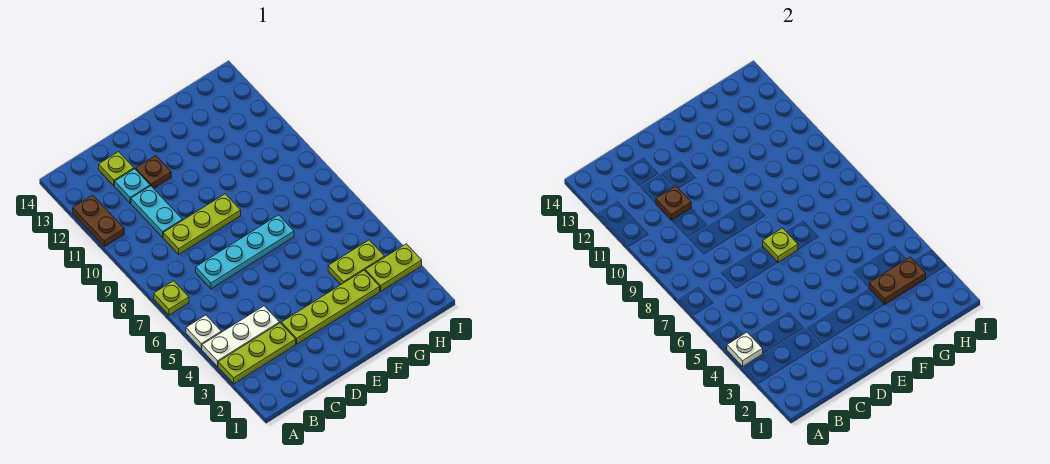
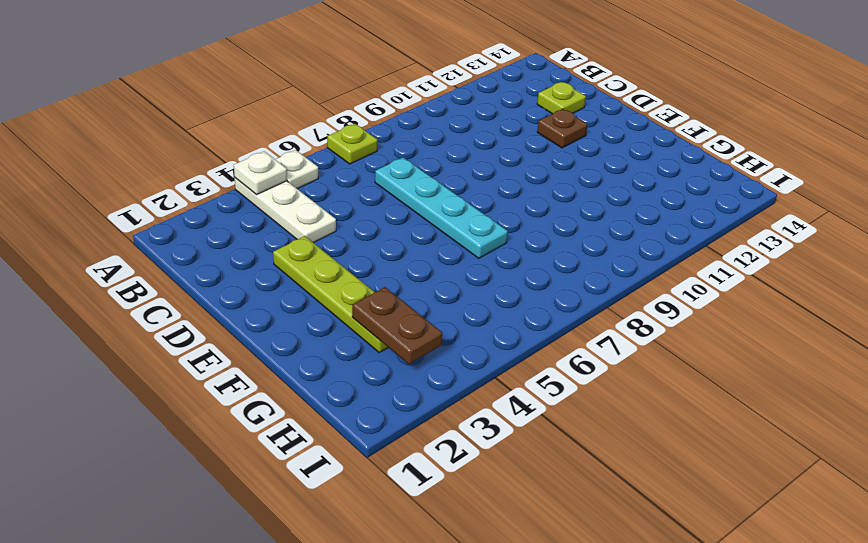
none -> lime 1x3 plate [218,323,296,384]
none -> brown 1x2 plate [73,195,124,247]
none -> lime 1x3 plate [163,194,241,254]

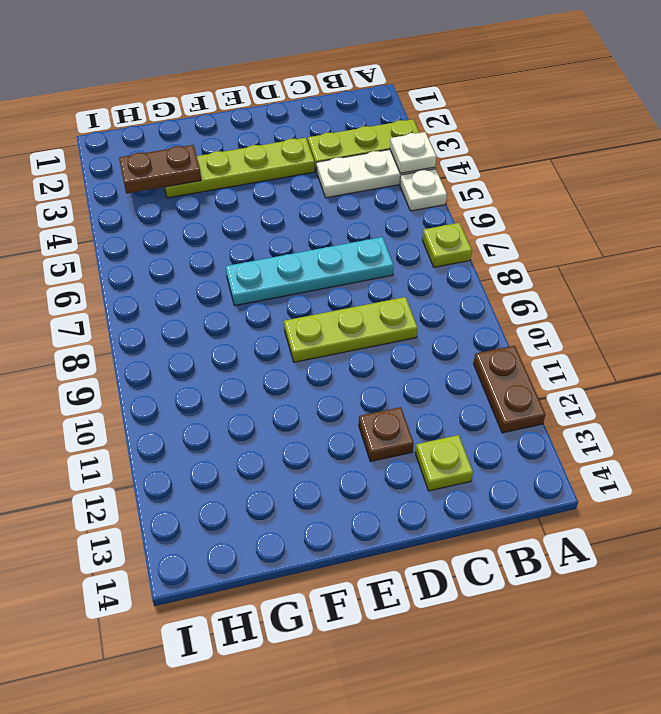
none -> cyan 1x2 plate [131,186,183,237]
none -> cyan 1x1 plate [115,169,150,203]
none -> lime 1x2 plate [328,240,385,284]

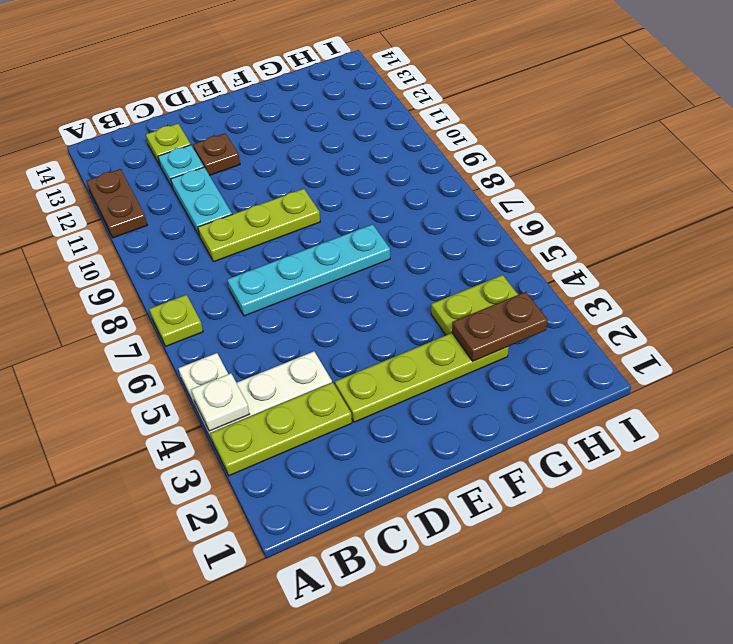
none -> lime 1x2 plate [365,244,422,291]
none -> brown 1x1 plate [656,186,691,220]
none -> lime 1x1 plate [763,228,798,262]

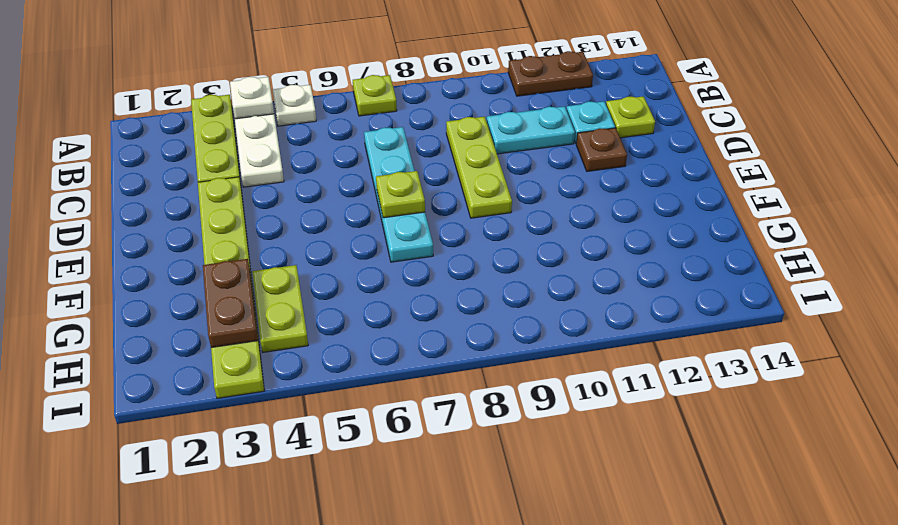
none -> brown 1x1 plate [656,186,691,220]

